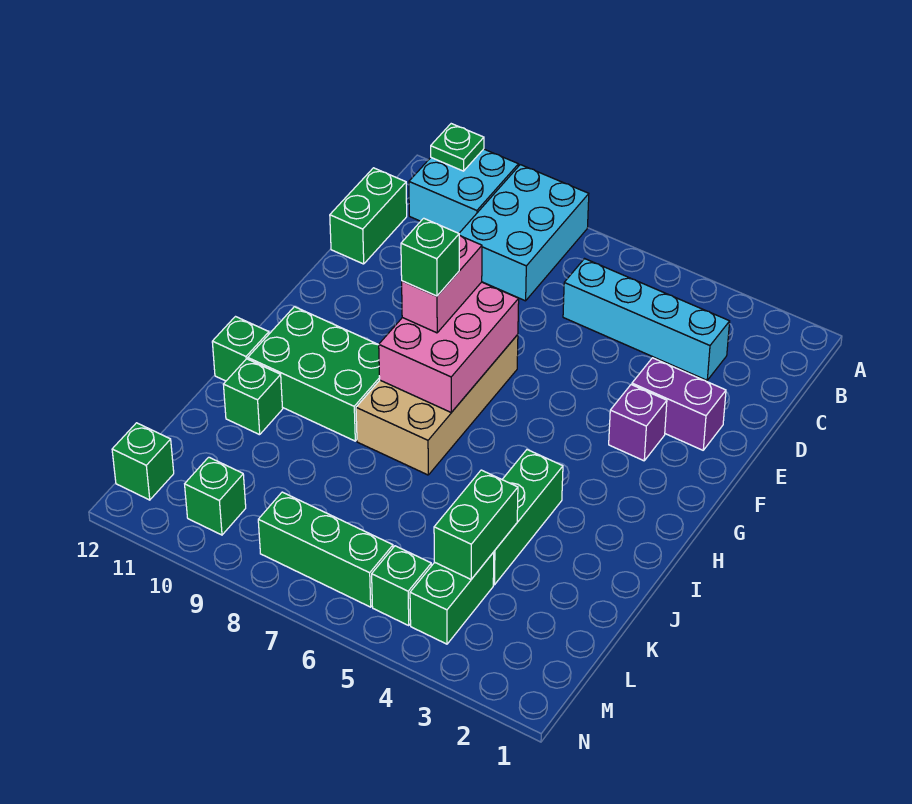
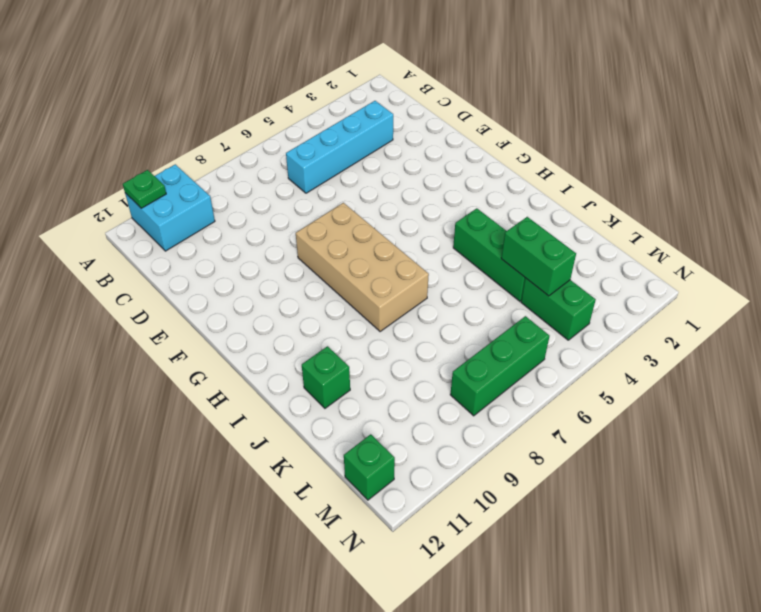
none -> cyan 2x3 brick [459,165,589,301]
none -> green 1x2 brick [330,168,407,264]
none -> purple 1x2 brick [632,358,726,450]

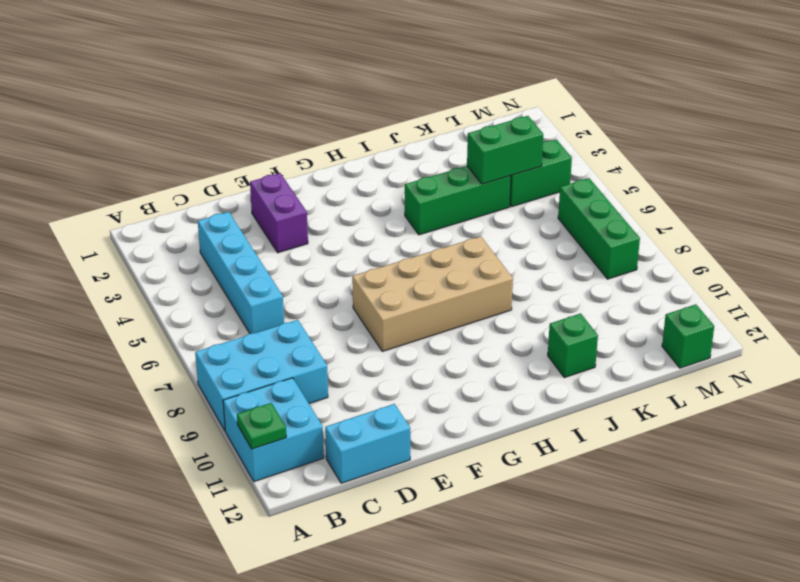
cyan 1x2 brick [325,404,410,483] -> green 1x2 brick [330,168,407,264]
none -> purple 1x1 brick [609,385,667,461]
none -> green 2x3 brick [248,307,380,441]
none -> green 1x1 brick [212,317,269,381]

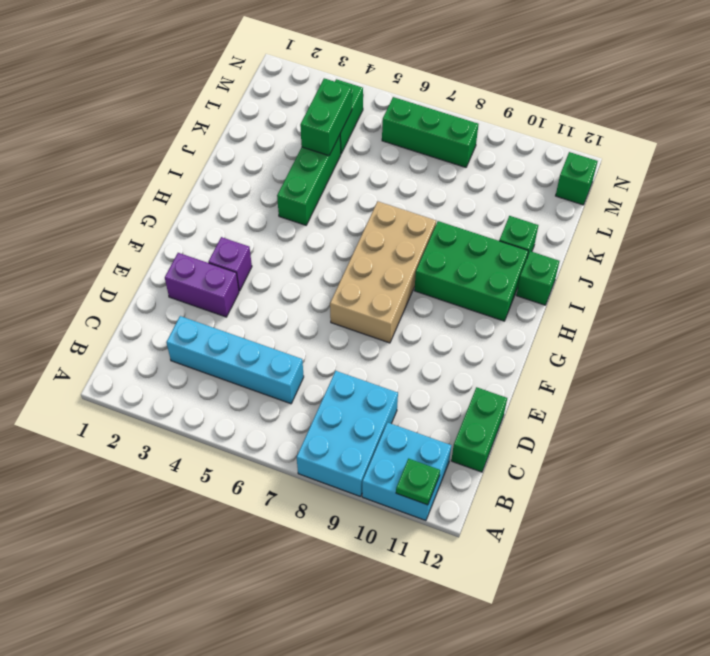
none -> green 1x1 brick [372,546,431,625]
none -> green 1x1 brick [185,457,246,535]
none -> pink 2x3 brick [379,282,519,412]

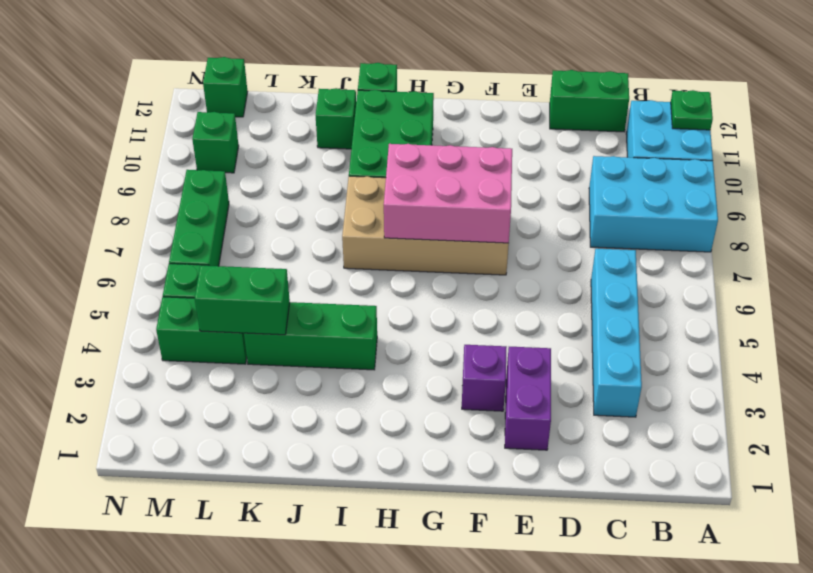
none -> pink 1x2 brick [402,235,482,333]
none -> green 1x1 brick [401,218,459,296]

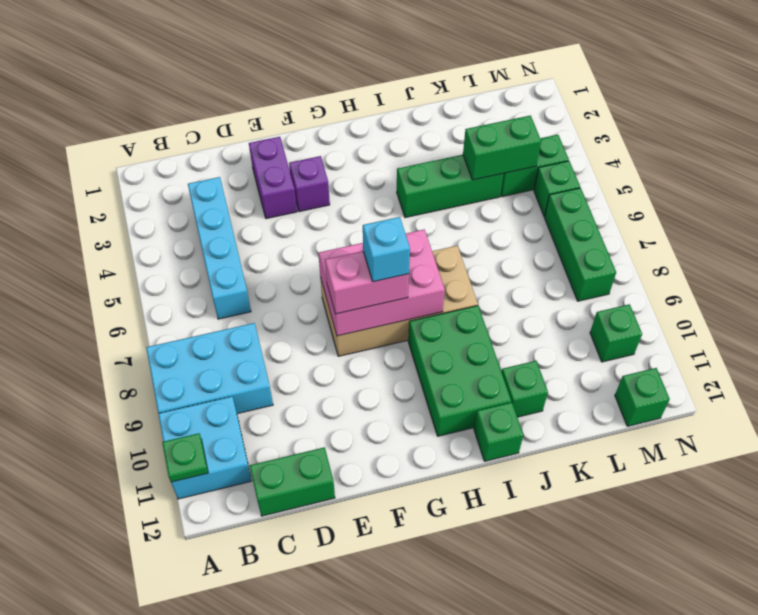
cyan 1x1 brick [363,217,410,282] -> green 1x1 brick [401,218,459,296]

